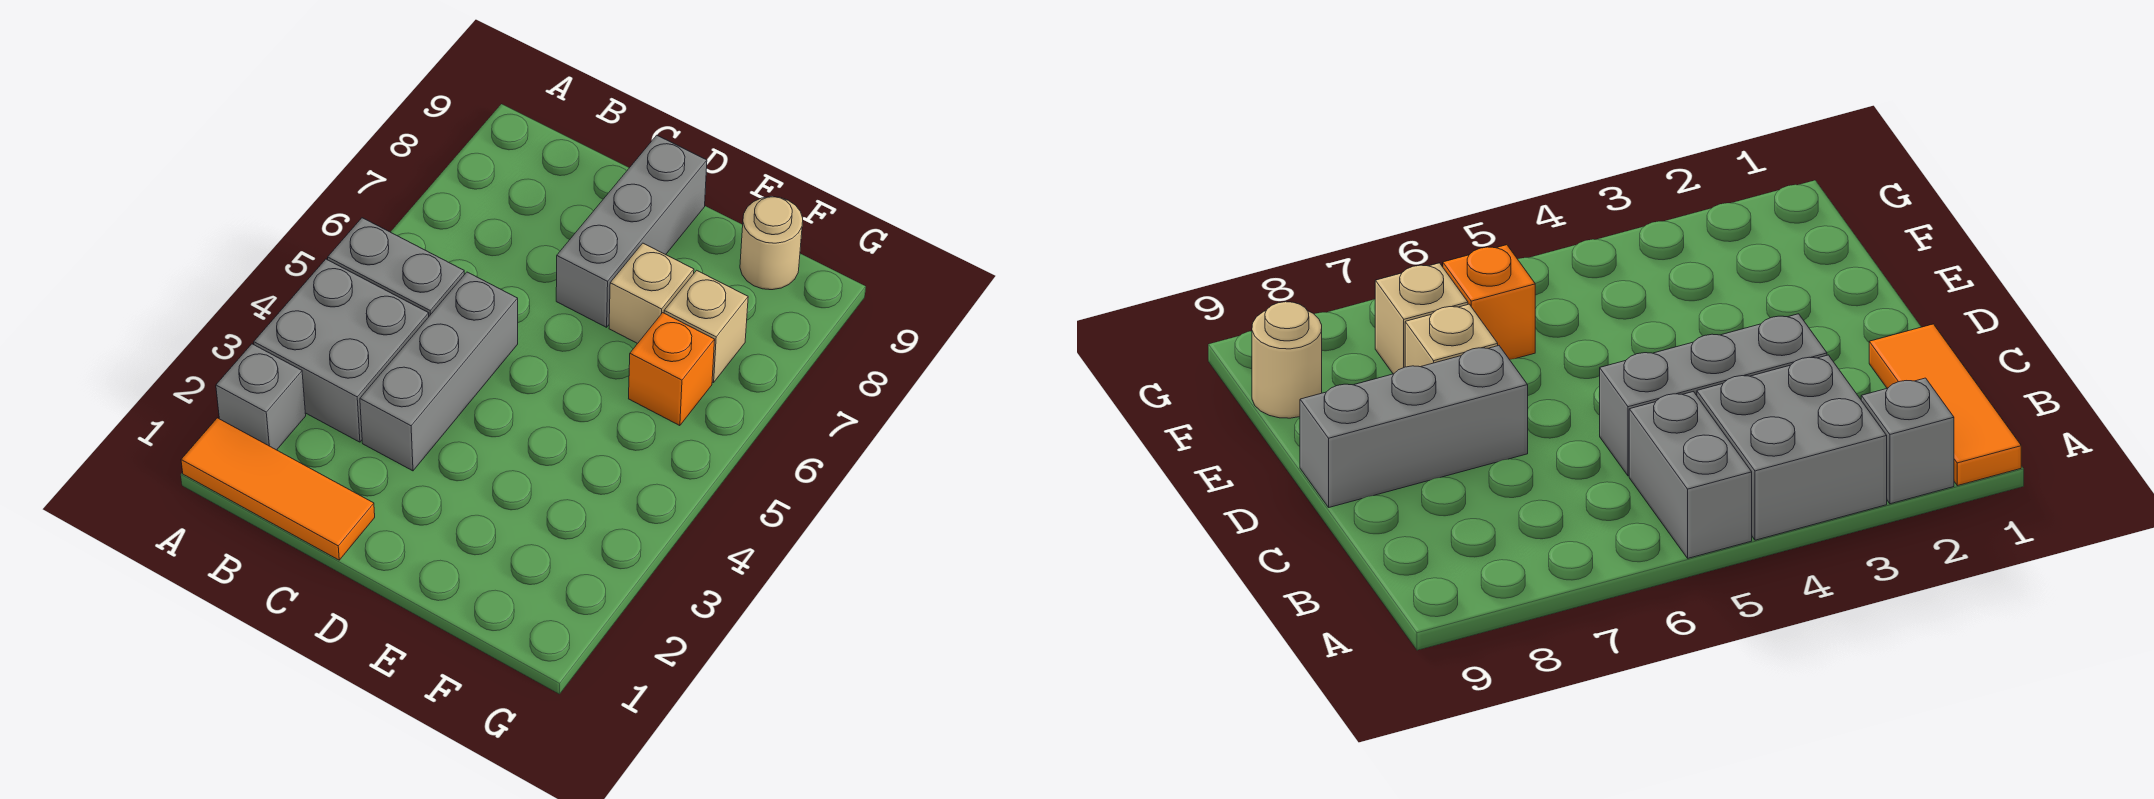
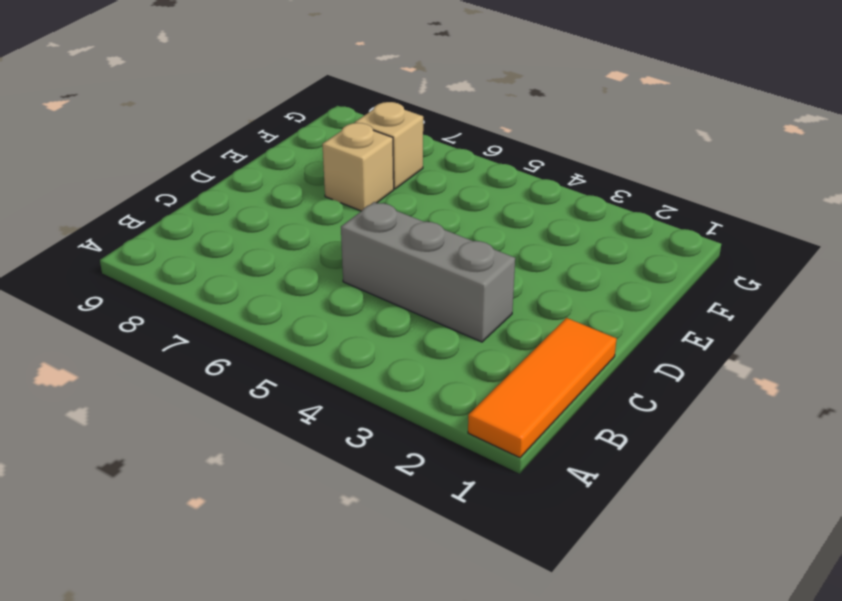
none -> grey 1x1 brick [216,344,306,450]
none -> grey 2x2 brick [254,259,429,442]

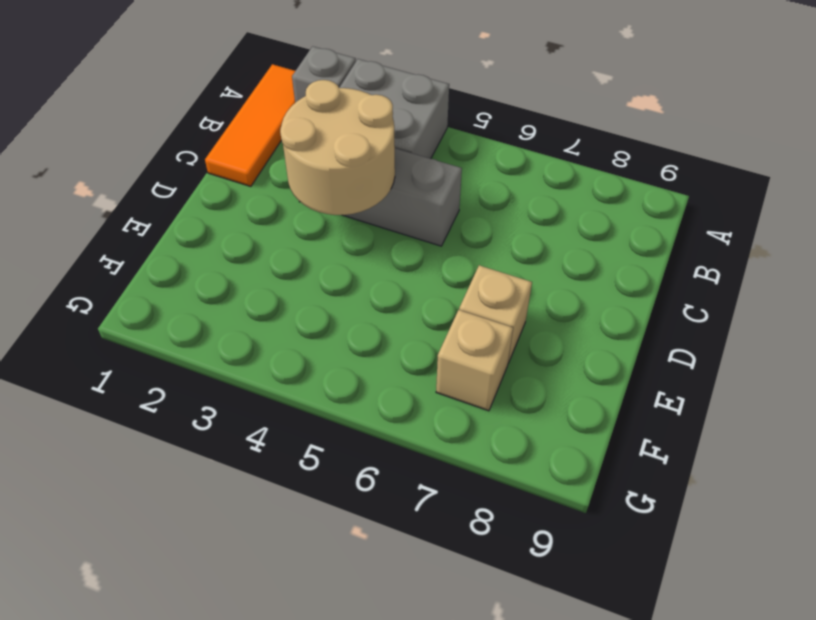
tan 2x2 round brick [280,80,395,215] -> none
none -> grey 1x2 brick [328,218,464,316]
none -> grey 1x3 brick [556,135,707,327]

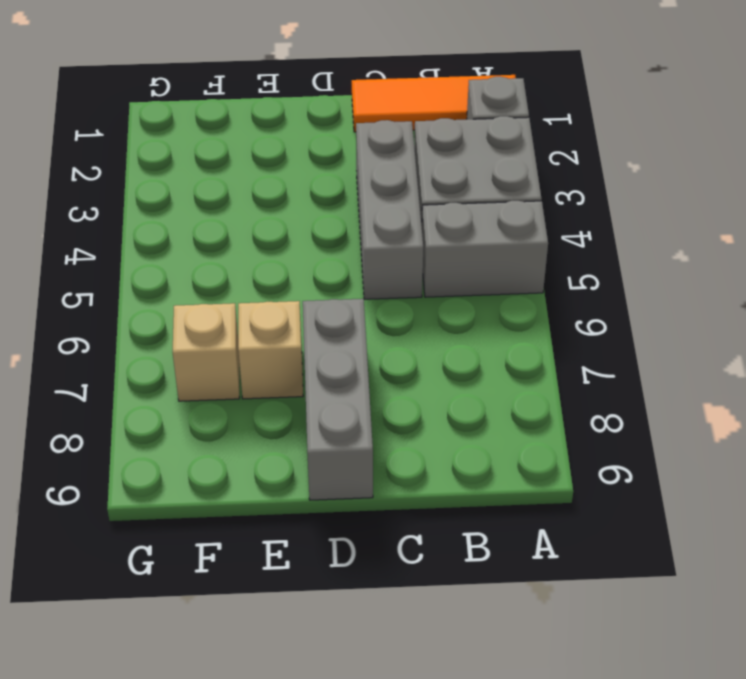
none -> orange 1x1 brick [629,313,715,426]
none -> tan 1x1 round brick [740,197,803,290]

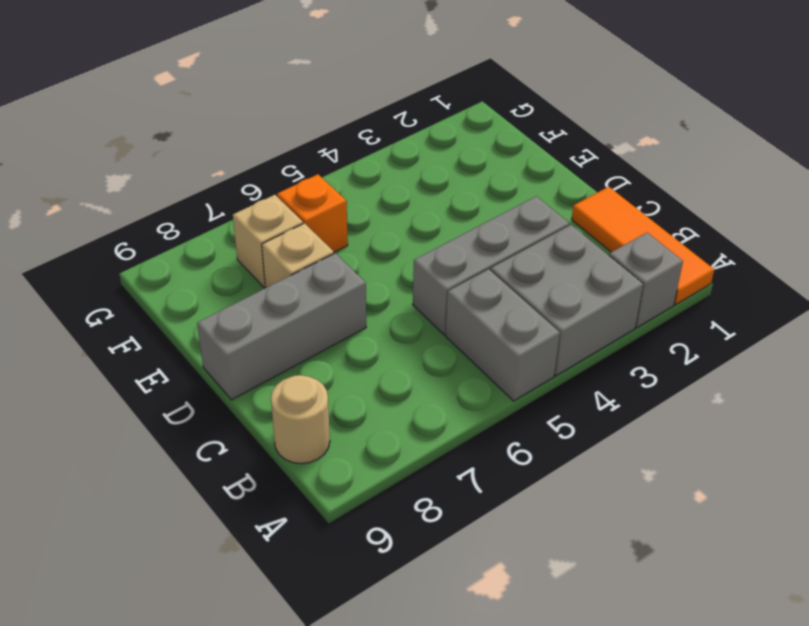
tan 1x1 round brick [271,375,330,464] -> tan 1x1 round brick moved to [740,197,803,290]

